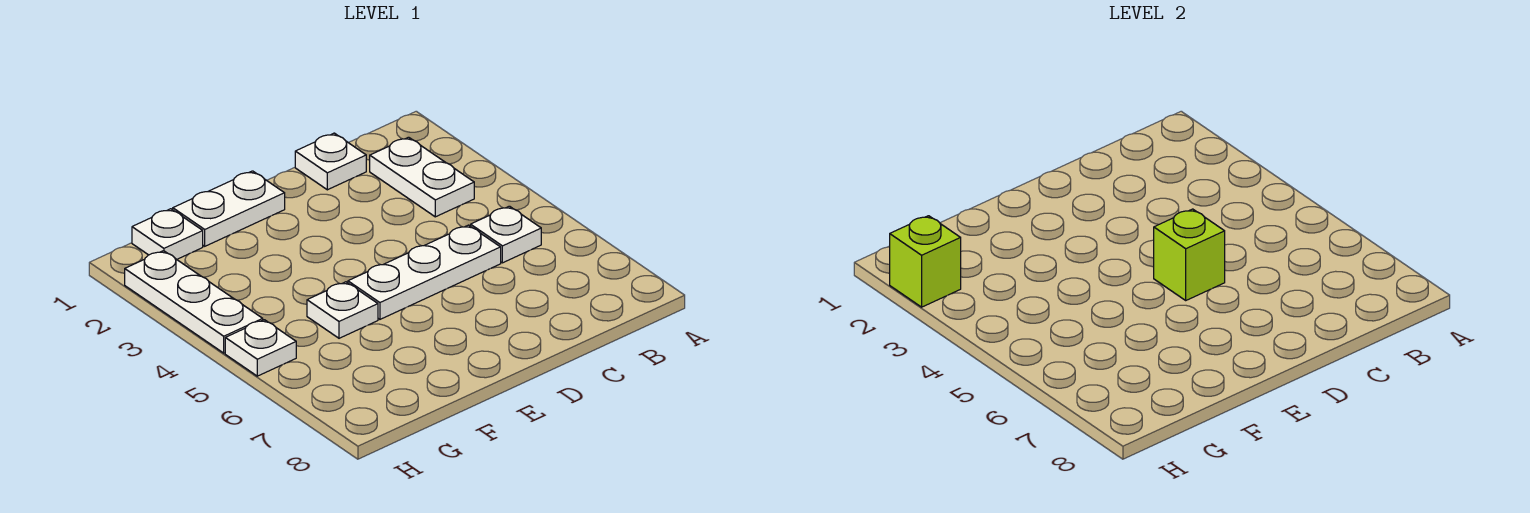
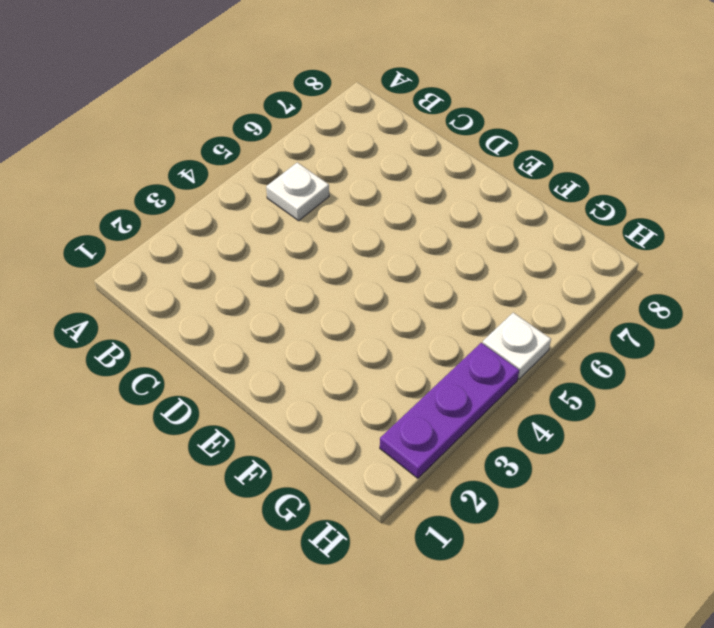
purple 1x3 plate [380,343,519,478] -> white 1x3 plate [125,251,263,353]
none -> white 1x2 plate [370,137,474,217]
none -> white 1x1 plate [295,133,366,190]

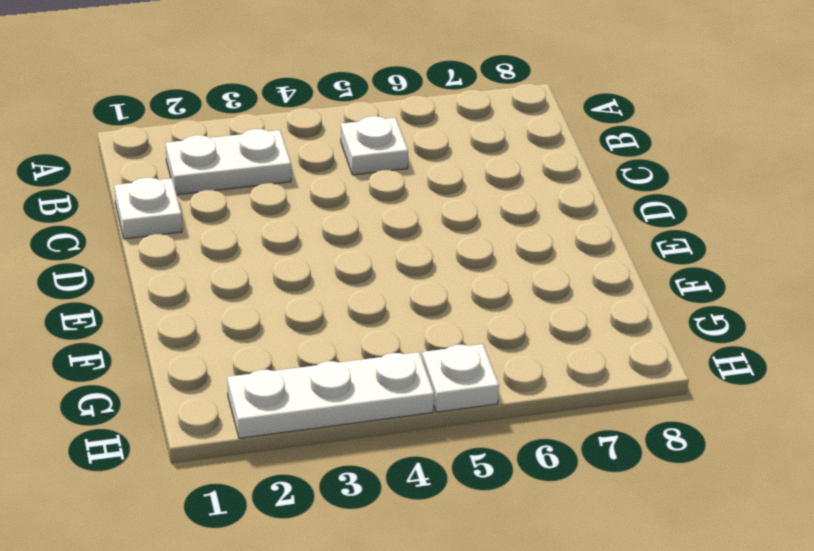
none -> white 1x3 plate [348,225,501,319]
none -> white 1x2 plate [173,171,285,246]

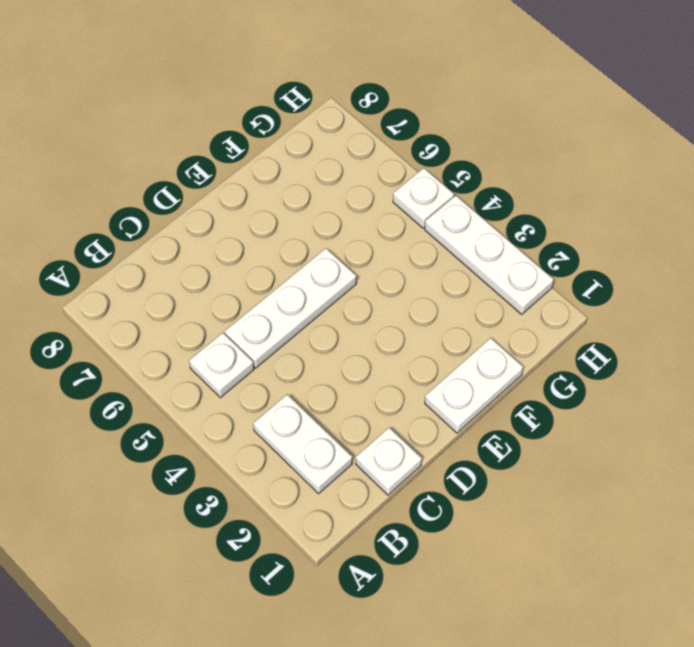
none -> white 1x1 plate [307,282,378,338]
none -> white 1x1 plate [132,209,203,259]

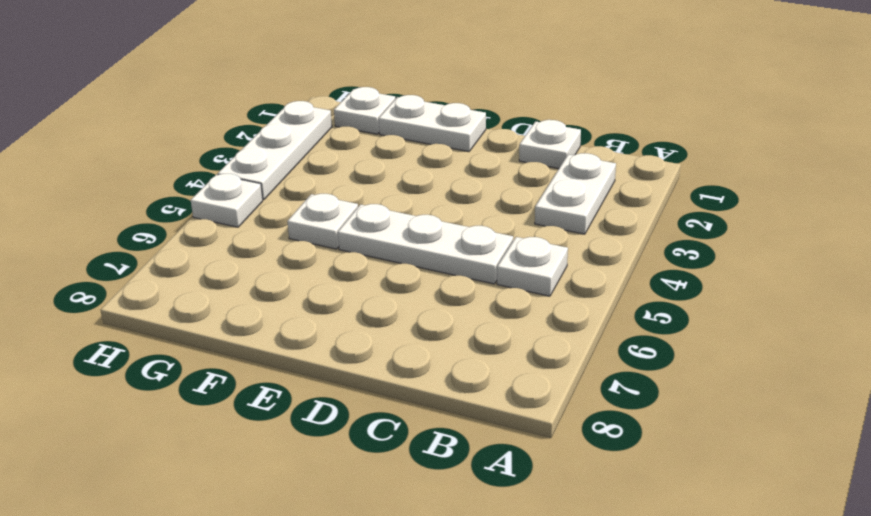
none -> lime 1x1 brick [1154,209,1225,300]
none -> lime 1x1 brick [890,216,961,307]

